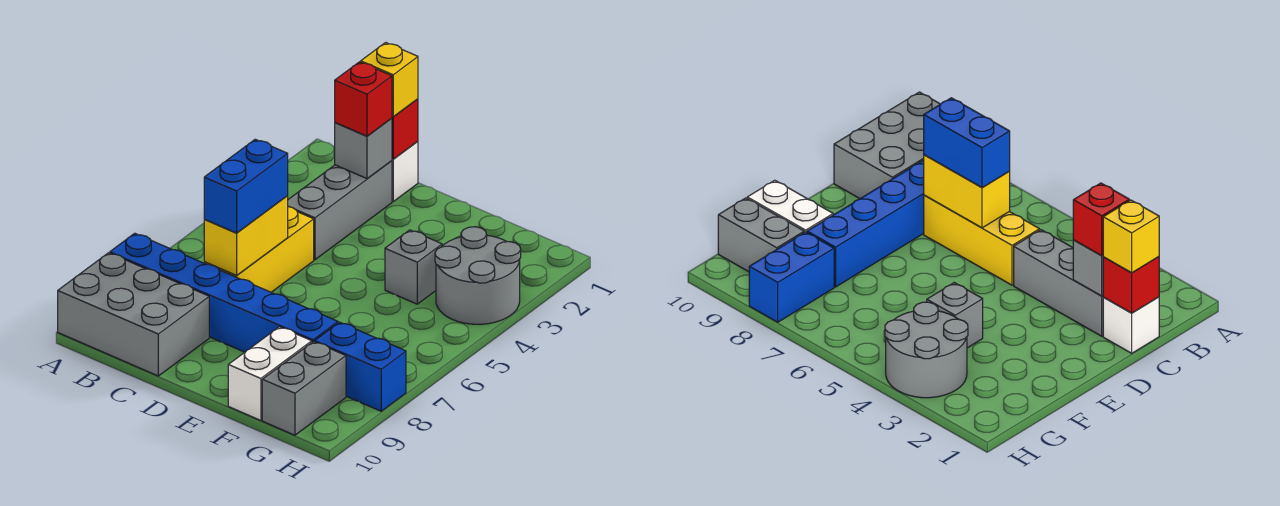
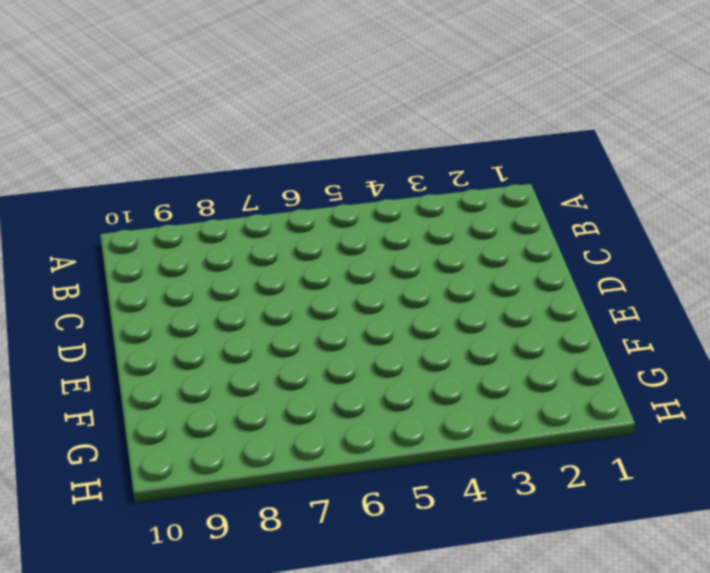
none -> blue 1x6 brick [110,233,338,352]
none -> grey 2x3 brick [58,253,209,376]
none -> white 1x1 brick [392,141,418,202]

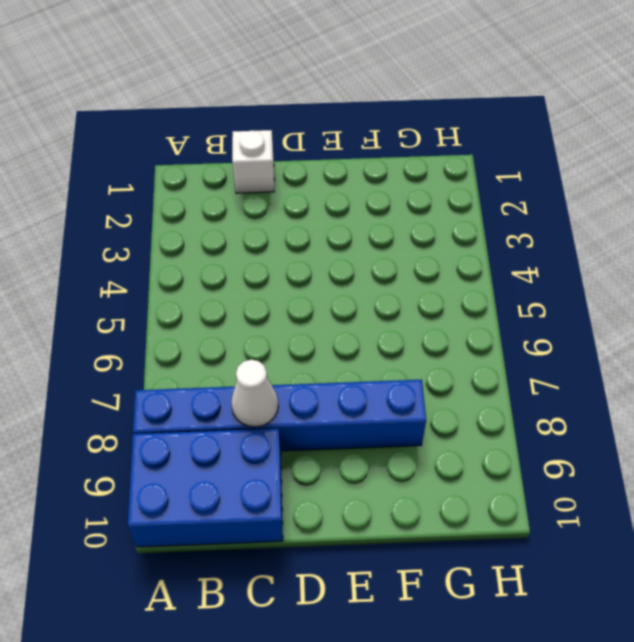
blue 2x3 brick [128,428,283,547] -> grey 2x3 brick [58,253,209,376]
white 1x1 cone [231,360,278,427] -> none
none -> grey 1x3 brick [288,161,392,260]
none -> yellow 1x3 brick [204,207,314,292]
none -> grey 1x1 brick [385,230,442,304]

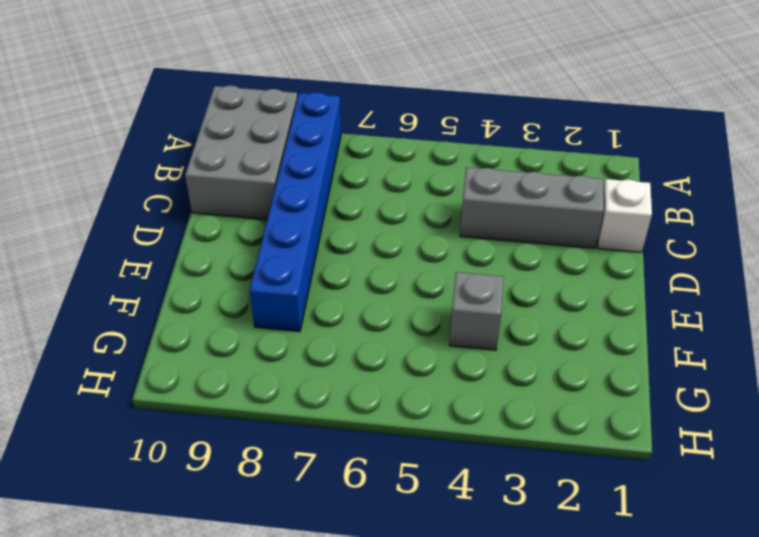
none -> yellow 1x3 brick [204,207,314,292]
none -> white 1x2 brick [228,327,312,420]
none -> grey 2x2 round brick [435,227,521,324]

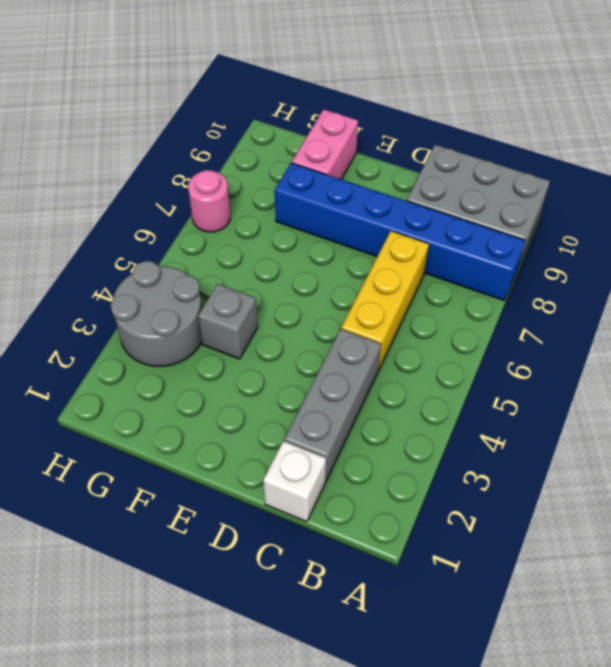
pink 1x2 brick [292,110,358,179] -> white 1x2 brick [228,327,312,420]
pink 1x1 round brick [188,170,230,232] -> none
none -> blue 1x2 brick [315,322,406,411]
none -> grey 1x2 brick [262,342,346,435]
none -> red 1x1 brick [392,99,418,159]

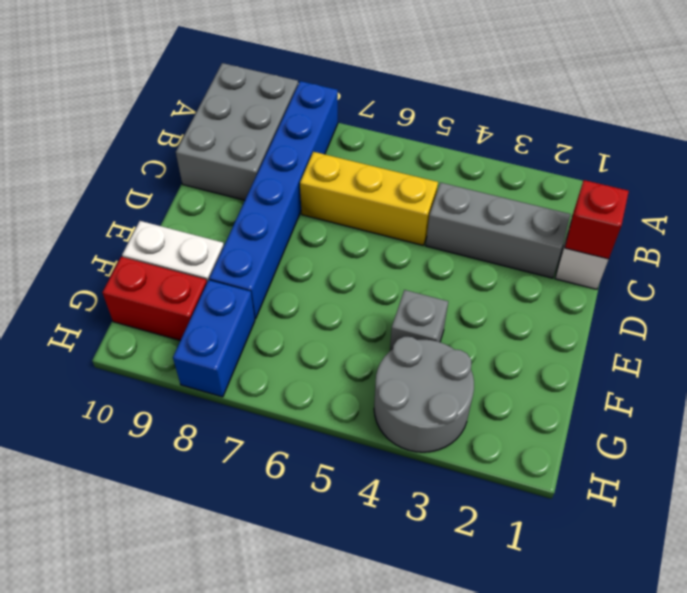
red 1x2 brick [102,257,207,341] -> grey 1x2 brick [262,342,346,435]
none -> grey 1x1 brick [335,118,392,179]
none -> yellow 1x2 brick [204,196,288,276]
none -> yellow 1x1 brick [361,43,418,117]

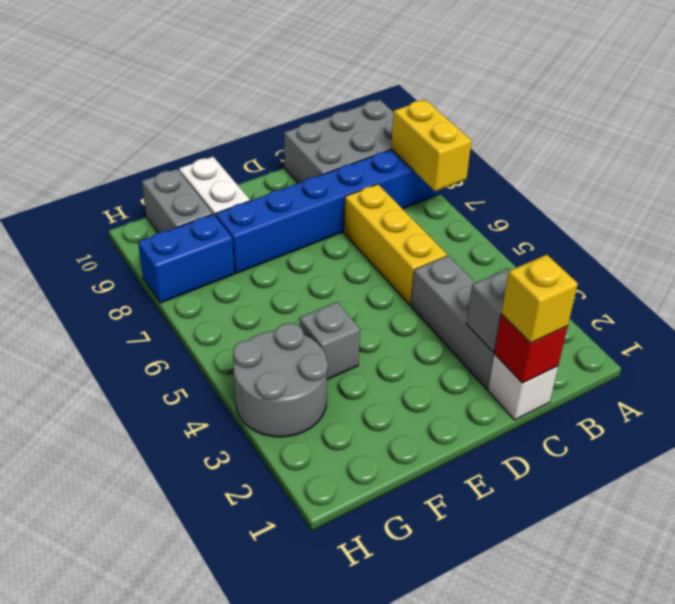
yellow 1x2 brick [391,100,472,191] -> yellow 1x2 brick moved to [204,196,288,276]
none -> red 1x1 brick [335,62,392,136]
none -> blue 1x2 brick [204,139,288,233]

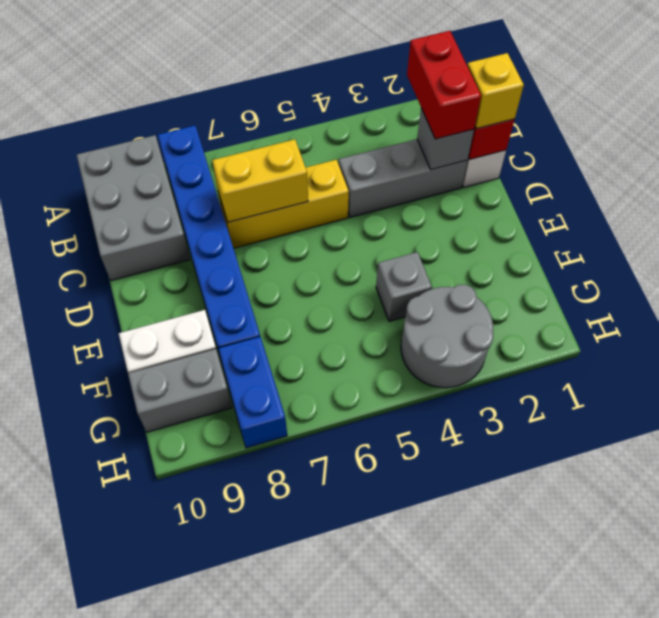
red 1x2 brick [407,31,481,139] -> red 1x1 brick [335,62,392,136]
none -> blue 1x2 brick [204,139,288,233]

